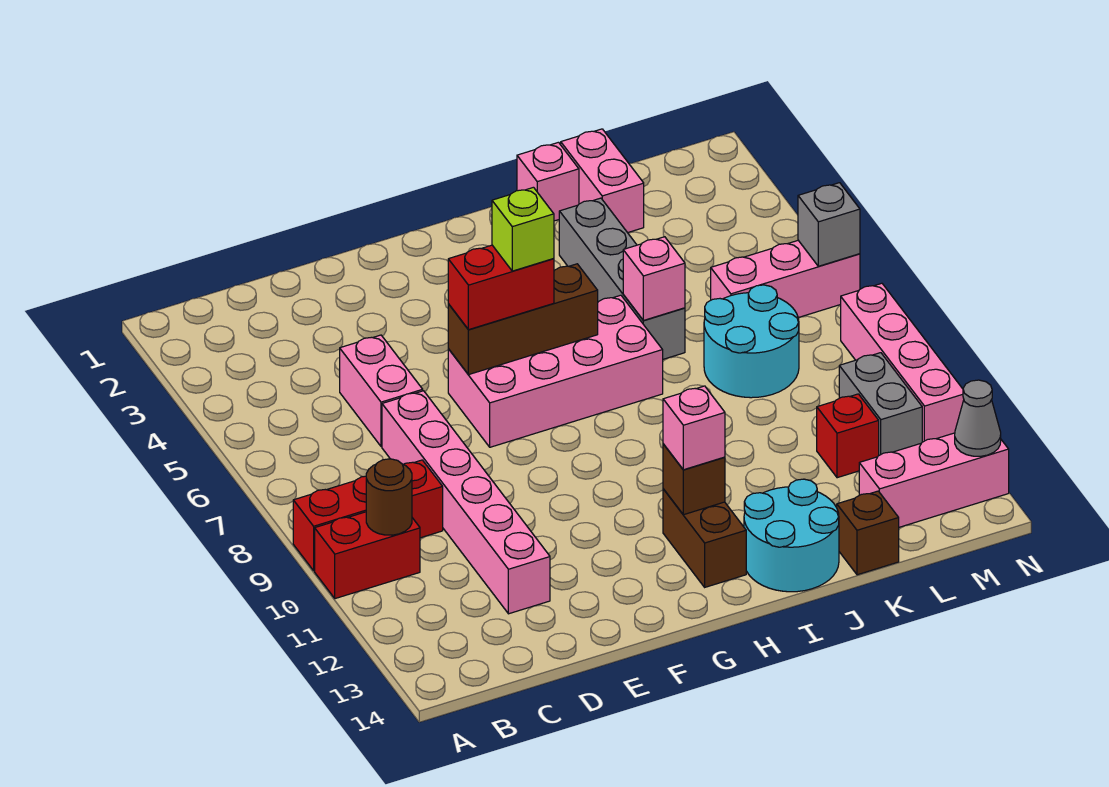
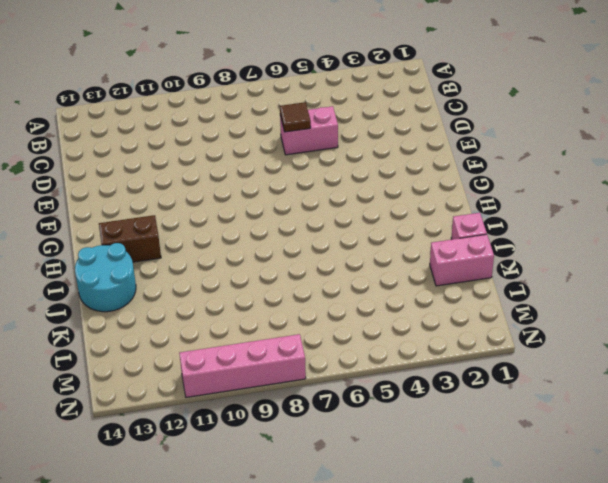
brown 1x1 tile [280,102,311,132] -> none
none -> red 1x3 brick [293,460,443,571]
none -> red 1x2 brick [315,512,420,599]
none -> pink 1x6 brick [382,391,550,614]

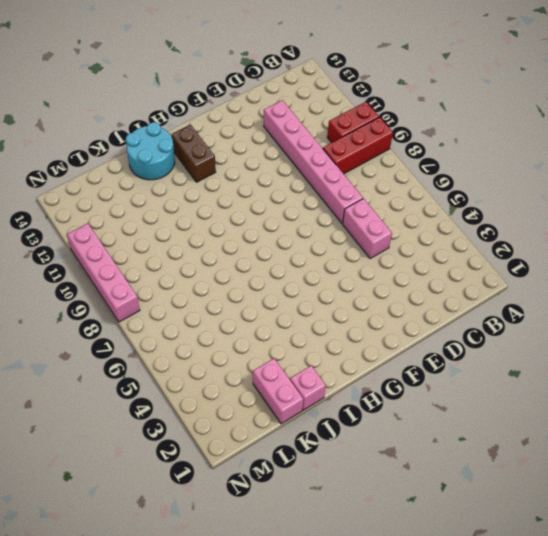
none -> pink 2x4 brick [448,295,663,447]
none -> grey 1x4 brick [559,198,685,359]
none -> cyan 2x2 round brick [704,285,799,398]

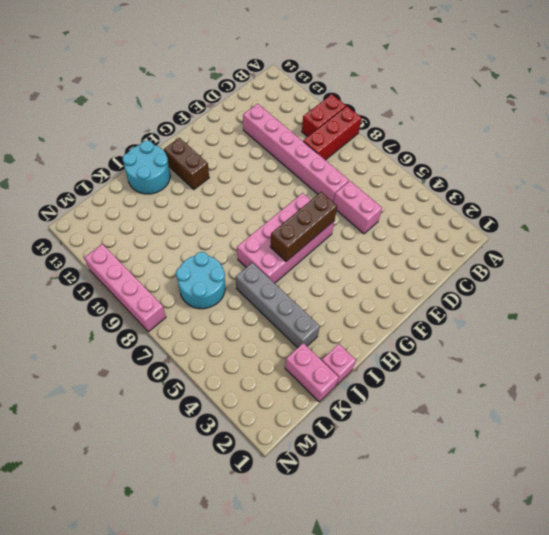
none -> brown 1x1 brick [837,491,899,575]
none -> pink 1x3 brick [711,240,860,318]
none -> red 1x1 brick [817,394,879,478]

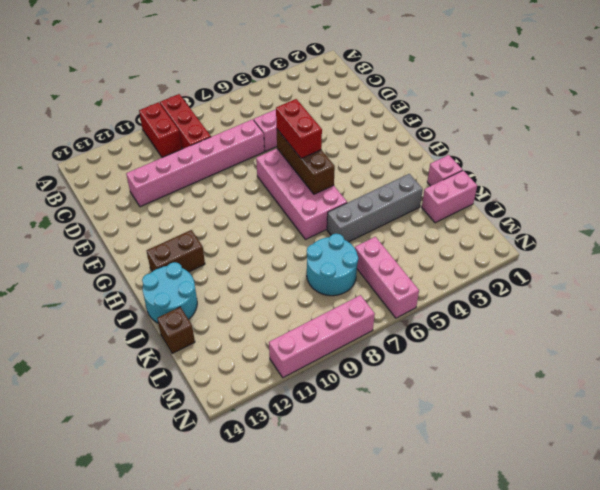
none -> red 1x1 brick [817,394,879,478]
none -> pink 1x3 brick [859,433,1009,527]
none -> grey 1x2 brick [839,353,922,455]

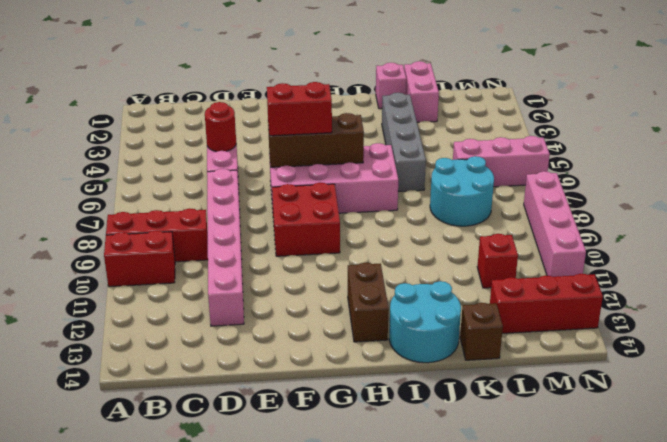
red 1x1 round brick [205,102,236,152] -> none
red 2x2 brick [272,183,340,256] -> none
red 1x3 brick [490,274,603,333] -> pink 1x3 brick [859,433,1009,527]
none -> grey 1x2 brick [839,353,922,455]
none -> brown 1x1 round brick [366,459,412,535]
none -> brown 1x1 brick [663,444,725,515]

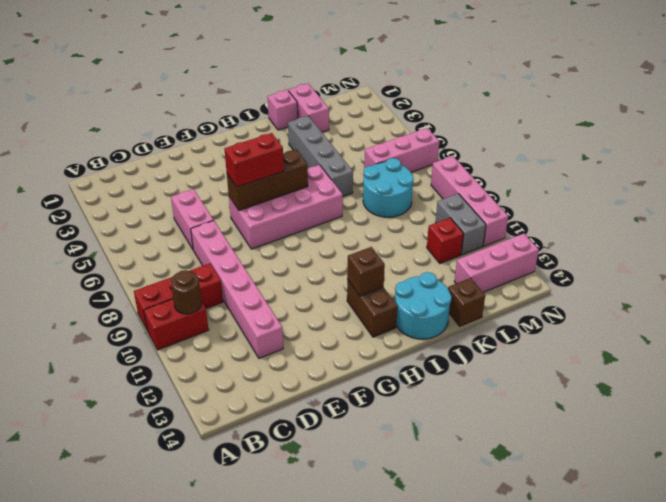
none -> pink 1x1 brick [623,237,685,320]
none -> grey 1x1 brick [798,183,860,266]
none -> grey 1x1 cone [955,380,1001,456]

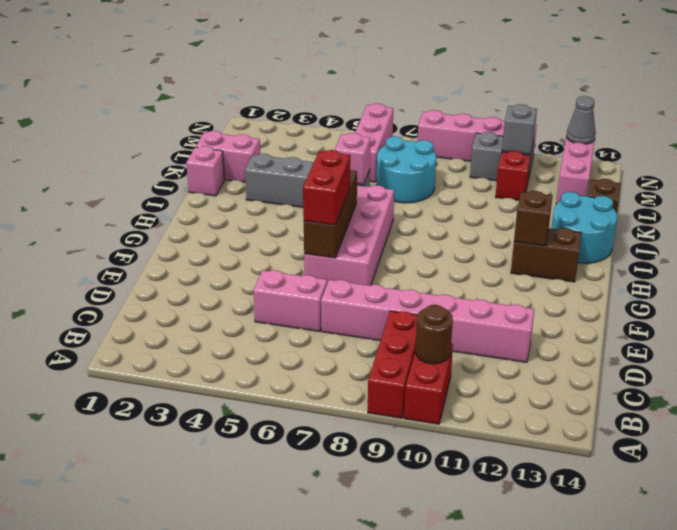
grey 1x1 brick [502,104,537,154] -> grey 1x1 brick moved to [798,183,860,266]
none -> pink 1x1 brick [663,386,725,470]
none -> lime 1x1 brick [492,187,554,271]

